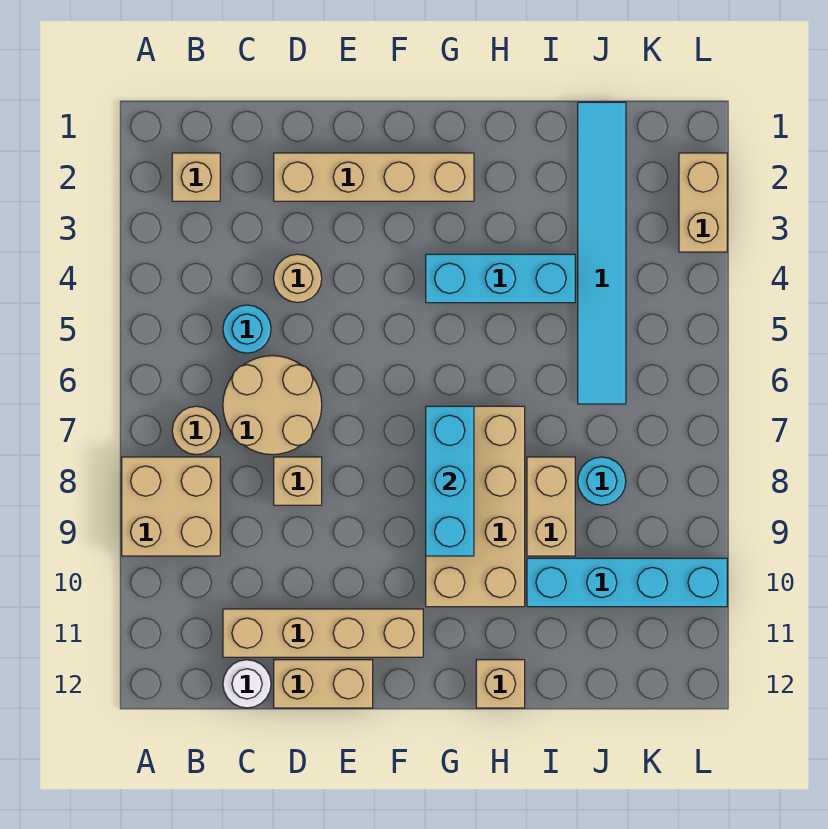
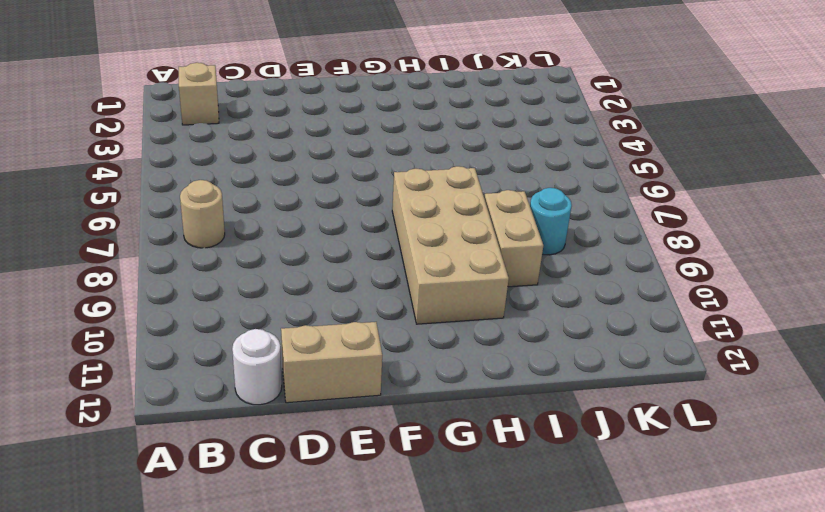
none -> tan 2x2 brick [122,457,220,556]
none -> cyan 1x1 round brick [223,305,271,353]
none -> tan 2x2 round brick [223,356,322,455]

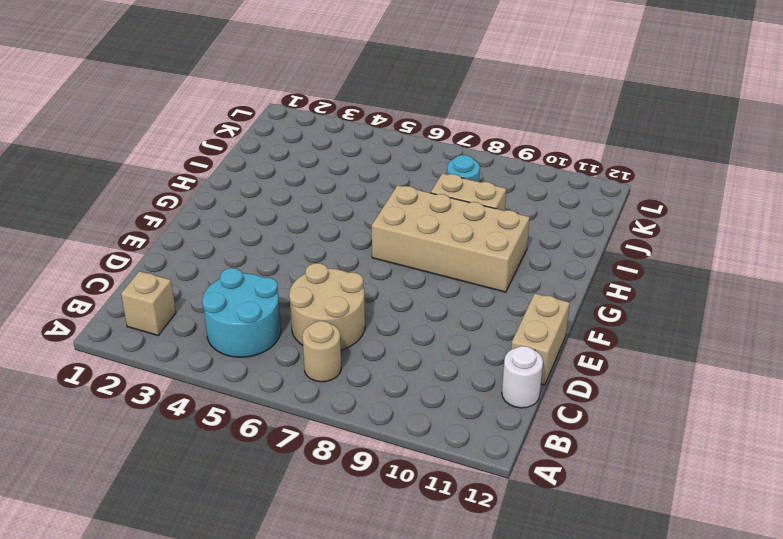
cyan 2x2 round brick [202,268,281,357] -> cyan 1x1 round brick [223,305,271,353]
none -> tan 2x2 brick [122,457,220,556]
none -> tan 1x4 brick [223,609,423,657]
none -> tan 1x4 brick [274,153,474,201]

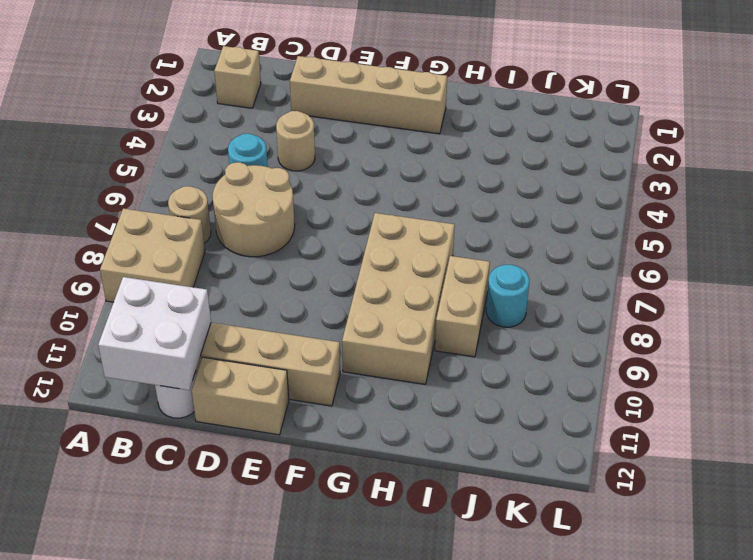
white 2x2 brick [98,277,211,390] -> none
none -> tan 1x1 brick [274,457,322,505]
none -> cyan 1x3 brick [426,254,575,303]
none -> tan 1x1 brick [476,660,525,708]

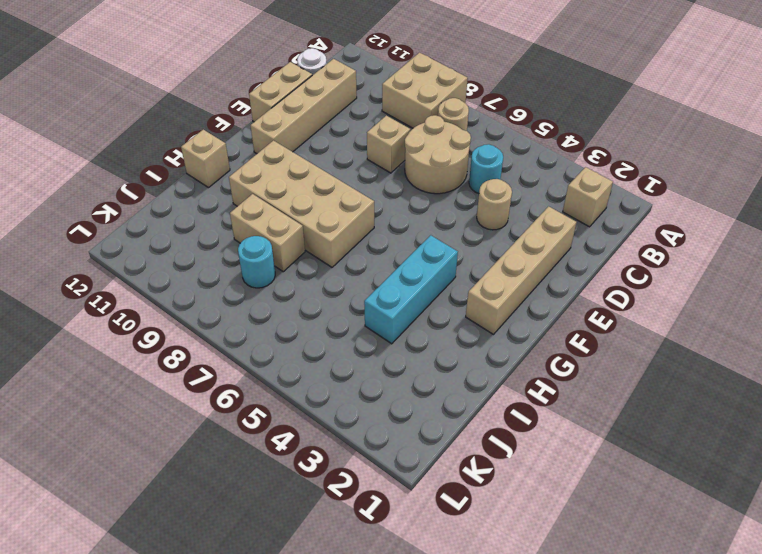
none -> cyan 1x4 brick [527,558,727,607]
none -> cyan 1x6 tile [578,102,626,404]
none -> tan 1x2 brick [679,153,727,252]

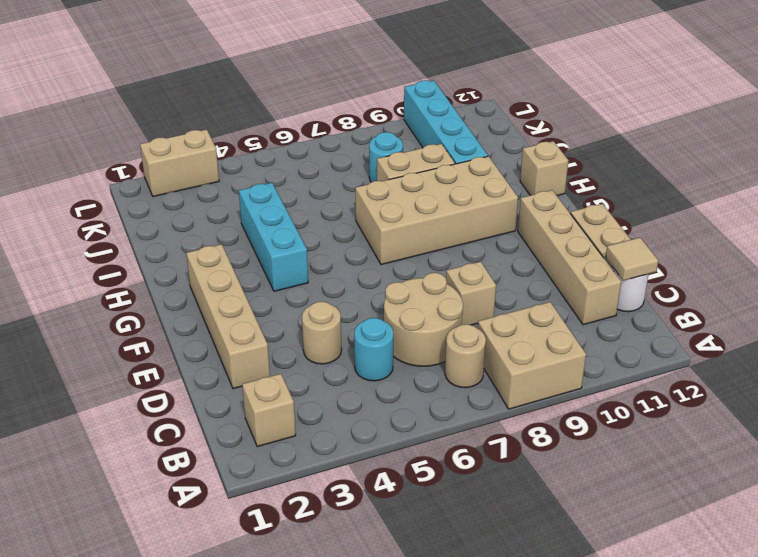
tan 1x1 tile [606,238,658,281] -> none
none -> cyan 1x6 tile [578,102,626,404]
none -> cyan 1x3 brick [426,406,474,556]

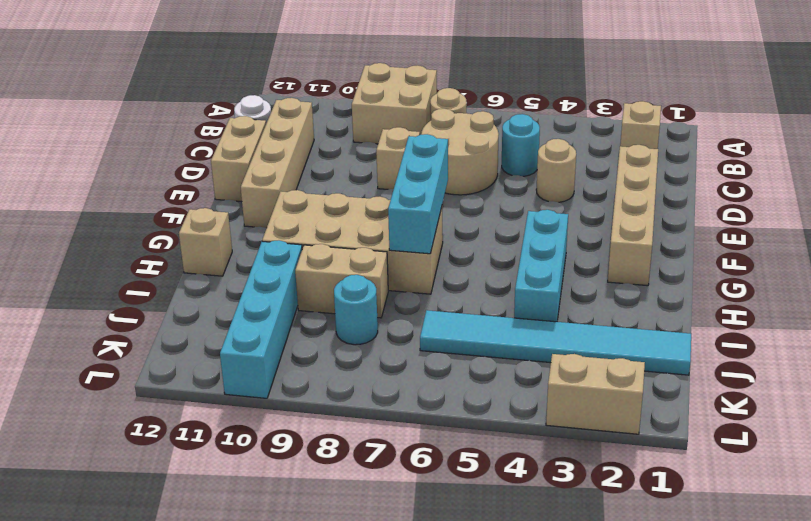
cyan 1x3 brick [388,134,448,254] -> cyan 1x3 brick turned to [426,406,474,556]

